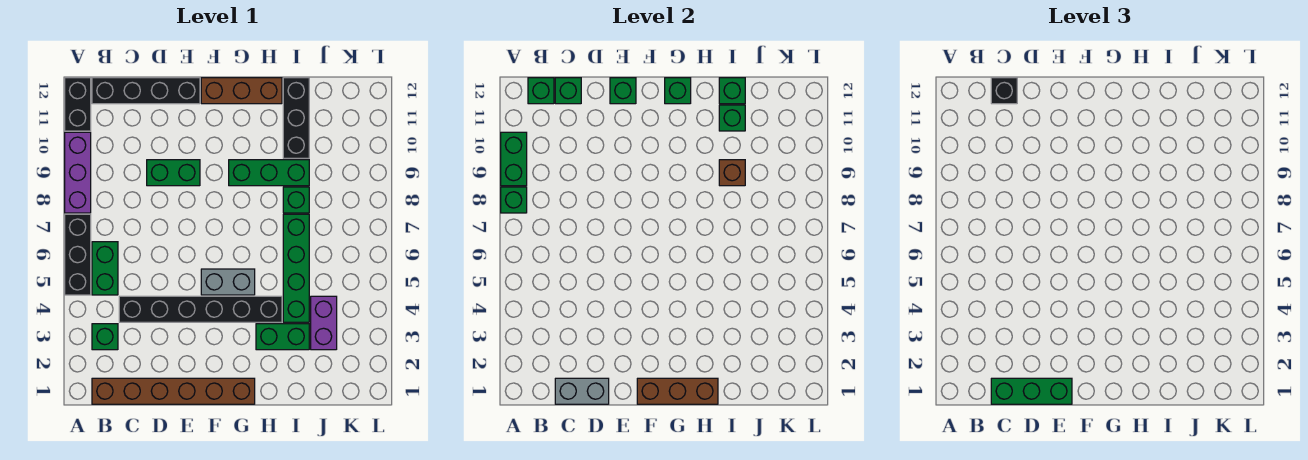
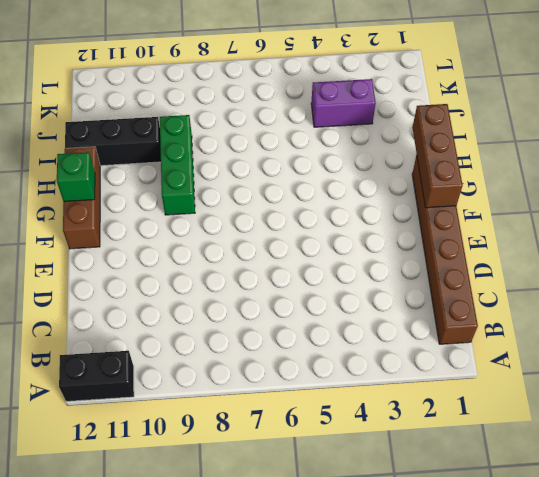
none -> black 1x3 brick [65,214,91,295]
none -> purple 1x3 brick [65,132,91,213]
none -> green 1x1 brick [92,324,118,350]
none -> green 1x2 brick [92,242,118,295]

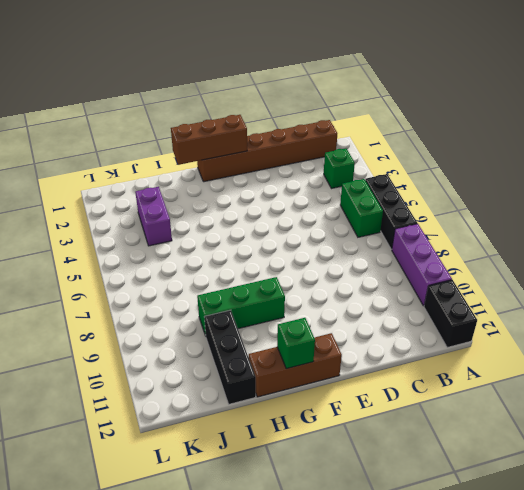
none -> black 1x4 brick [92,78,200,104]
none -> black 1x6 brick [119,296,282,322]
none -> green 1x2 brick [147,160,200,186]
none -> grey 1x2 brick [201,269,255,295]

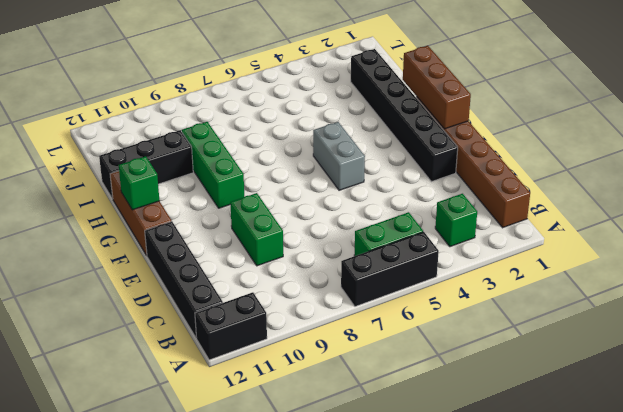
black 1x6 brick [351,49,458,182] -> black 1x6 brick moved to [119,296,282,322]
none -> purple 1x3 brick [65,132,91,213]
none -> green 1x2 brick [256,324,309,350]
none -> green 1x4 brick [283,214,309,322]
none -> green 1x1 brick [283,187,309,213]

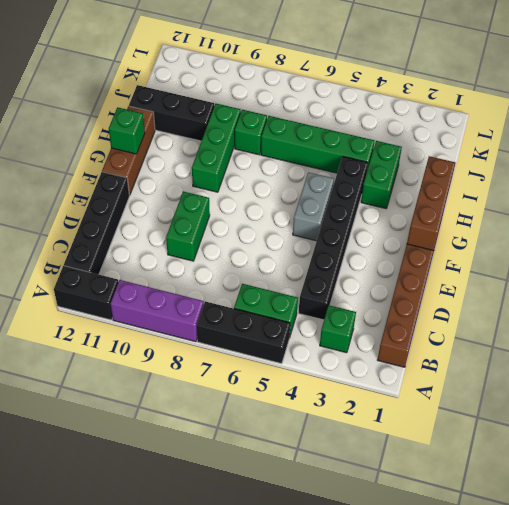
none -> purple 1x2 brick [311,296,337,350]
none -> green 1x1 brick [501,187,527,213]
none -> green 1x2 brick [501,132,527,186]
none -> green 1x1 brick [528,78,554,104]

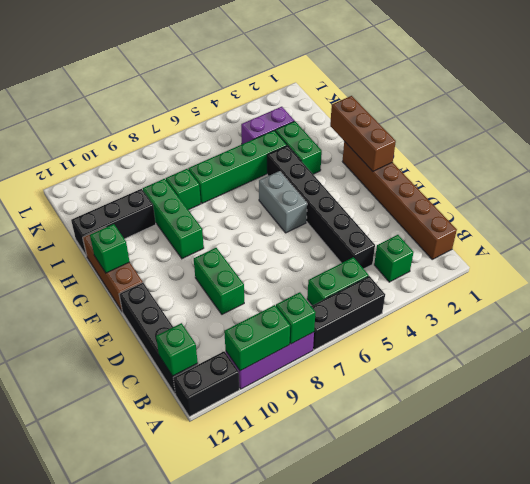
none -> grey 1x2 brick [555,378,609,404]
none -> green 1x1 brick [555,78,581,104]
none -> green 1x1 brick [610,78,636,104]
none -> brown 1x1 brick [719,160,745,186]

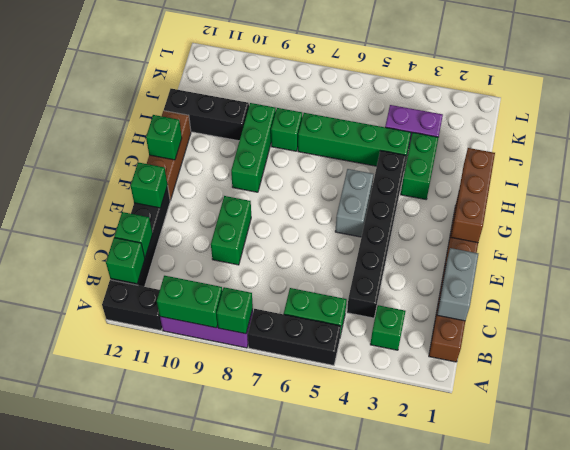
none -> brown 1x1 brick [719,160,745,186]
none -> green 1x1 brick [719,105,745,131]
none -> green 1x1 brick [719,78,745,104]
none -> green 1x3 brick [991,378,1072,404]

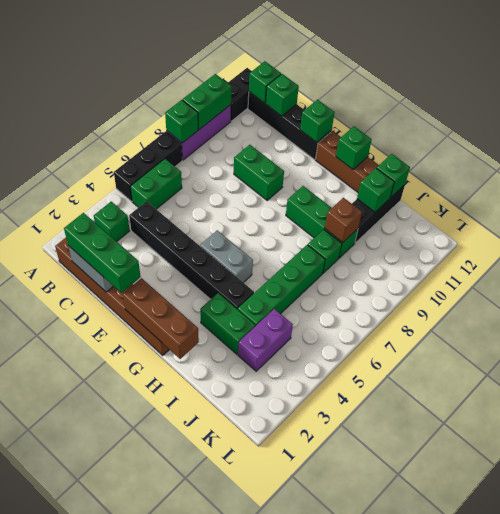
none -> black 1x1 brick [991,78,1017,104]

